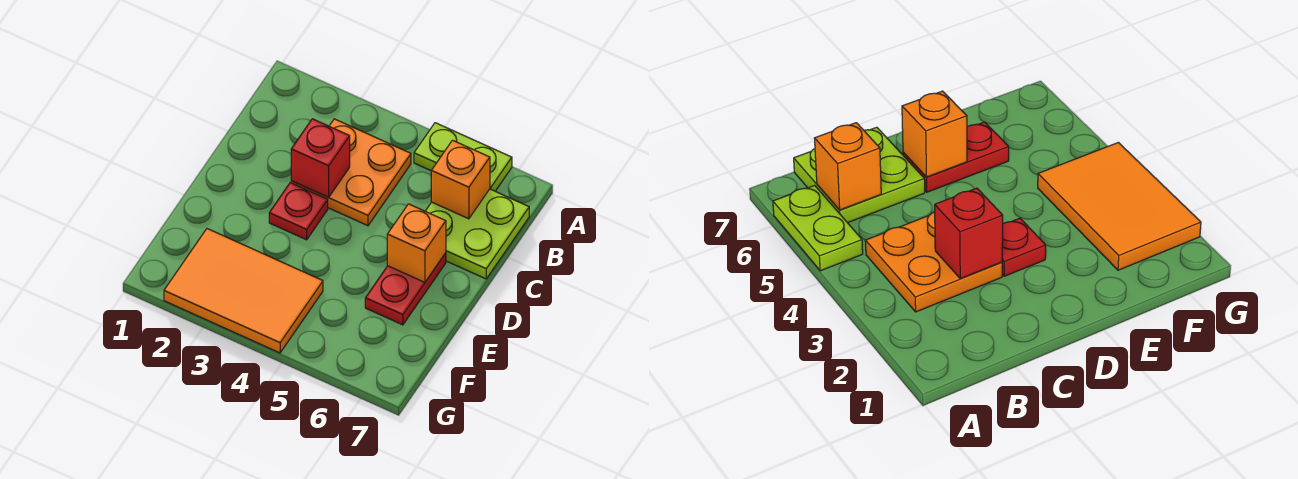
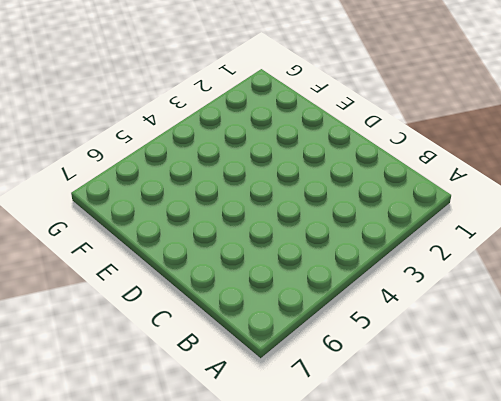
none -> lime 1x2 plate [414,123,512,191]
none -> orange 2x2 plate [291,119,411,226]

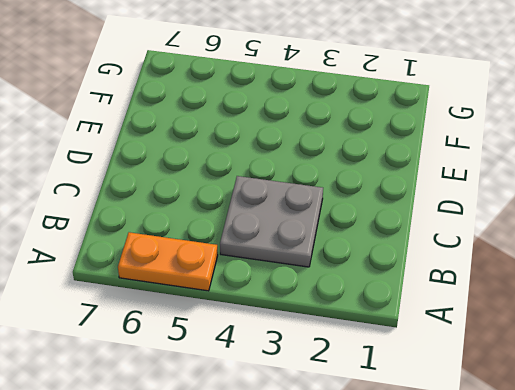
orange 1x2 plate [118,232,218,291] -> lime 1x2 plate [414,123,512,191]
grey 2x2 plate [220,176,323,267] -> orange 2x2 plate [291,119,411,226]
none -> lime 2x2 plate [425,189,529,279]
none -> red 1x1 plate [269,183,328,240]

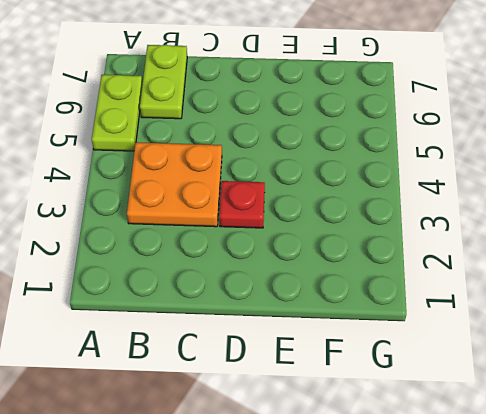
lime 1x2 plate [140,45,187,119] -> lime 2x2 plate [425,189,529,279]
none -> red 1x2 plate [365,253,446,325]
none -> orange 2x3 tile [164,229,323,353]

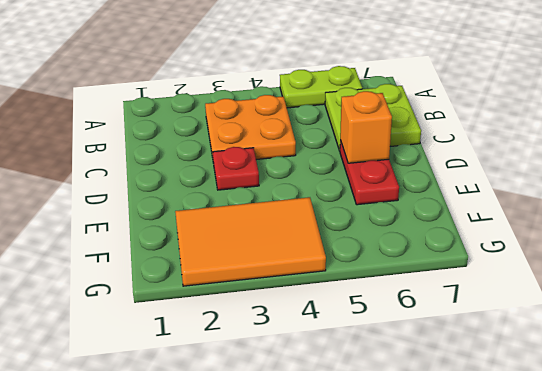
none -> orange 1x1 brick [431,140,490,219]
none -> red 1x1 brick [291,119,350,197]

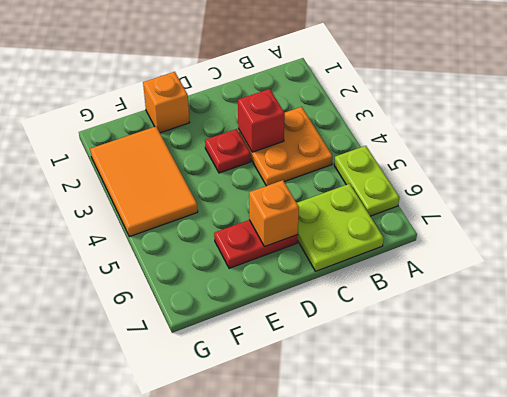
orange 1x1 brick [143,72,190,133] -> orange 1x1 brick moved to [431,140,490,219]

